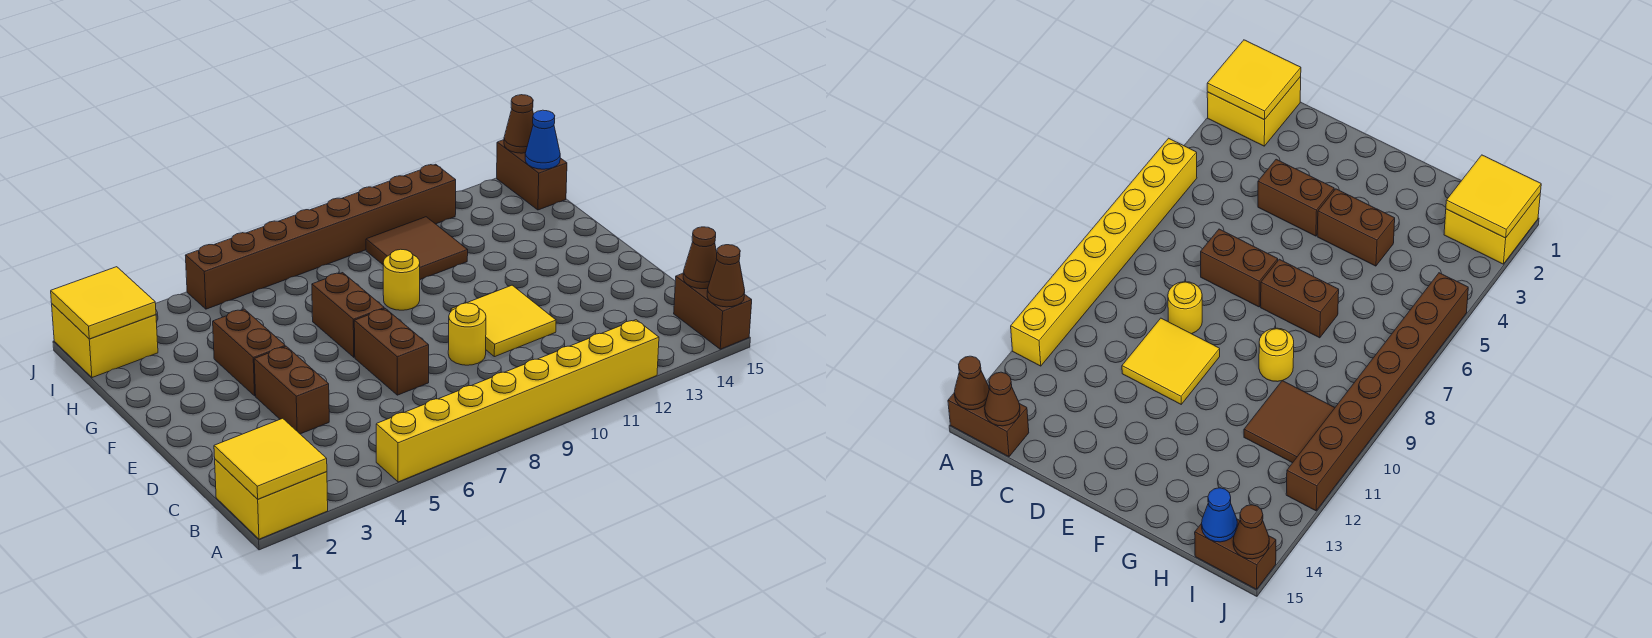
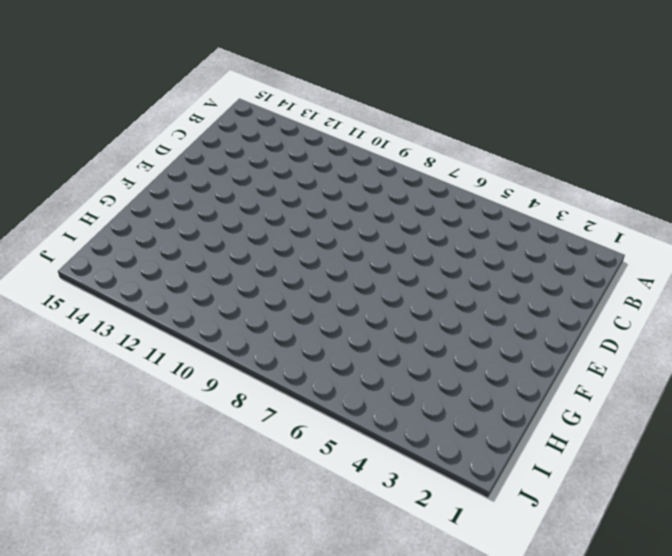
none -> yellow 2x2 brick [215,459,328,539]
none -> yellow 1x8 brick [376,320,659,482]
none -> brown 1x2 brick [674,273,752,349]

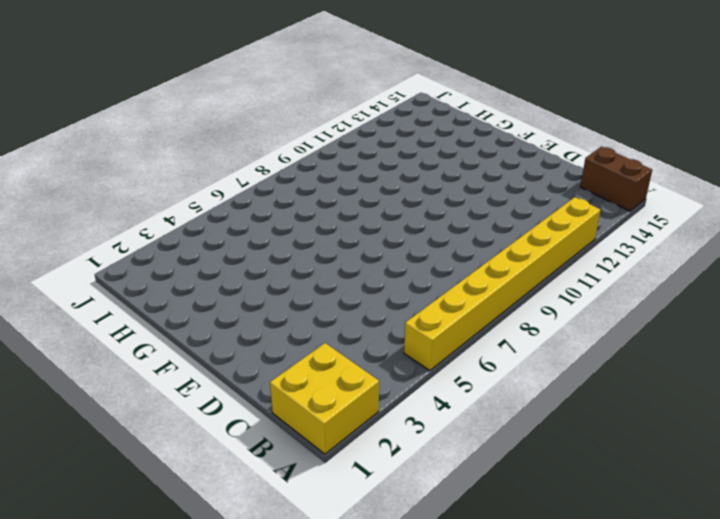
none -> brown 1x2 brick [254,346,329,434]
none -> brown 1x2 brick [354,309,429,395]
none -> yellow 1x1 round brick [448,303,486,365]

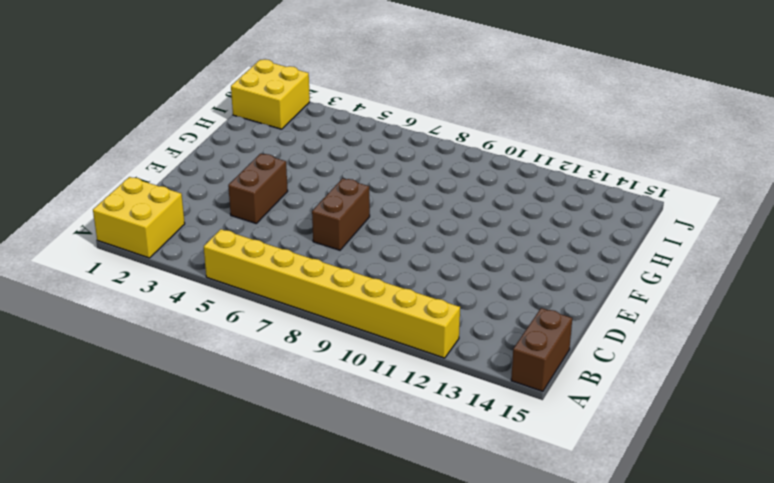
none -> yellow 1x1 round brick [448,303,486,365]
none -> yellow 2x2 tile [451,285,556,357]
none -> brown 1x2 brick [213,309,285,396]

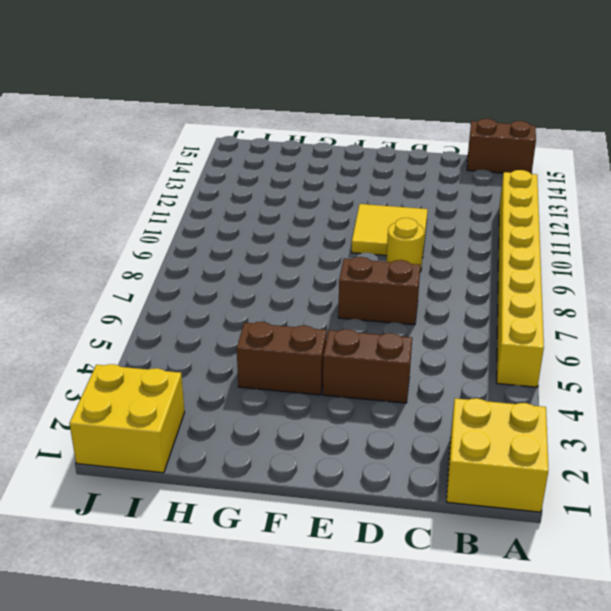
none -> brown 1x2 brick [312,273,384,357]
none -> yellow 1x1 round brick [383,249,420,310]
none -> brown 2x2 tile [366,217,468,280]

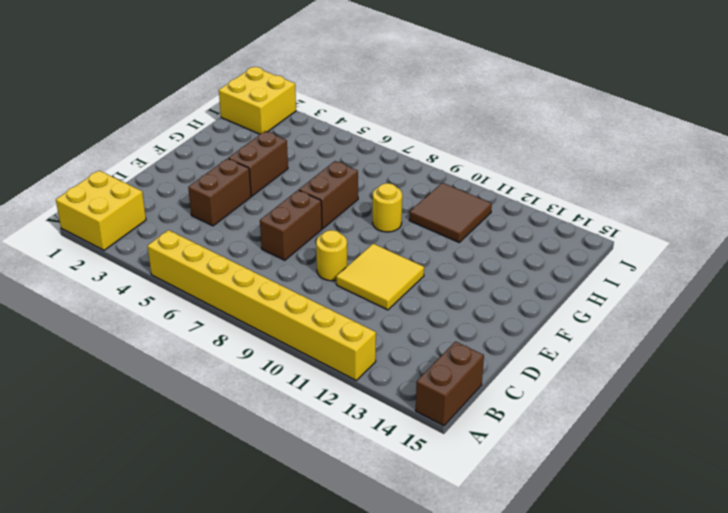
none -> brown 1x2 brick [497,140,567,210]
none -> brown 1x8 brick [185,164,456,309]
none -> yellow 2x2 tile [214,418,327,499]

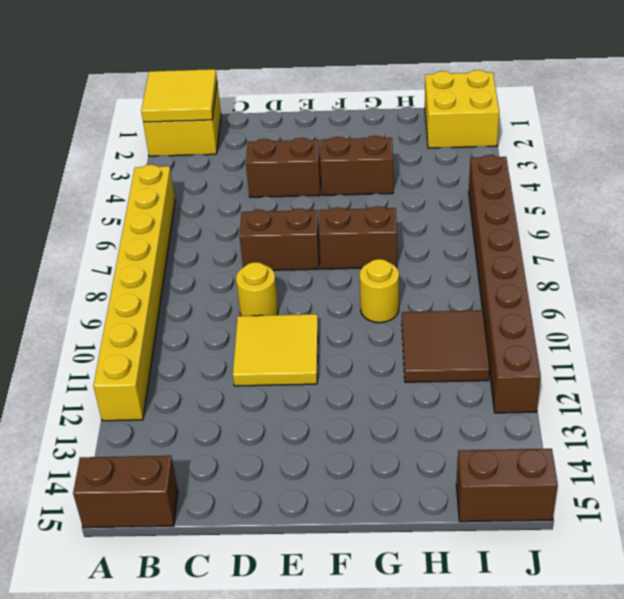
none -> brown 1x1 cone [707,245,745,307]
none -> brown 1x1 cone [683,227,717,289]
none -> yellow 2x2 tile [51,267,156,339]

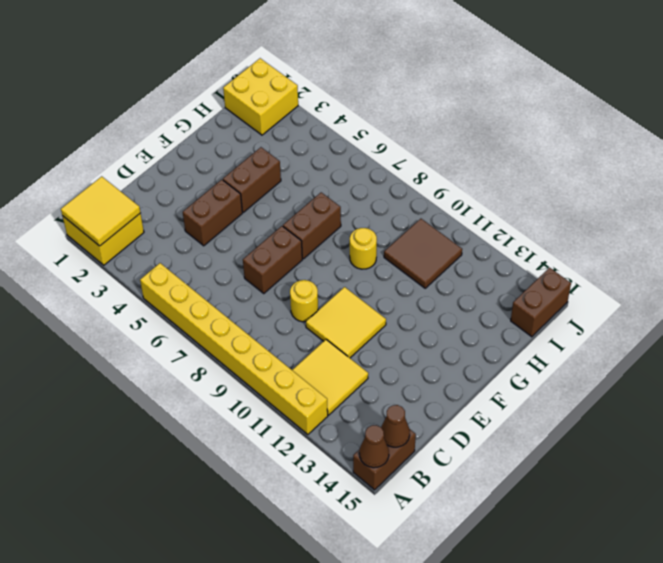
yellow 2x2 tile [292,340,368,415] -> yellow 2x2 tile moved to [51,267,156,339]
none -> brown 1x8 brick [185,164,456,309]
none -> blue 1x1 cone [525,110,560,169]
none -> brown 1x1 cone [504,95,533,153]

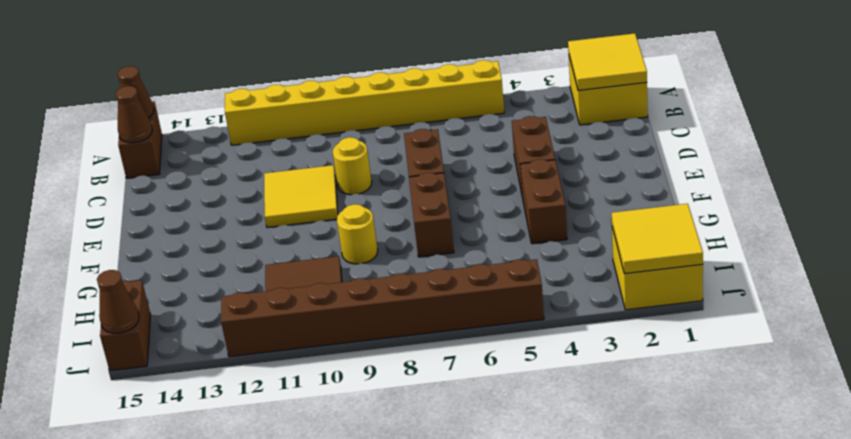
none -> blue 1x1 cone [525,110,560,169]

